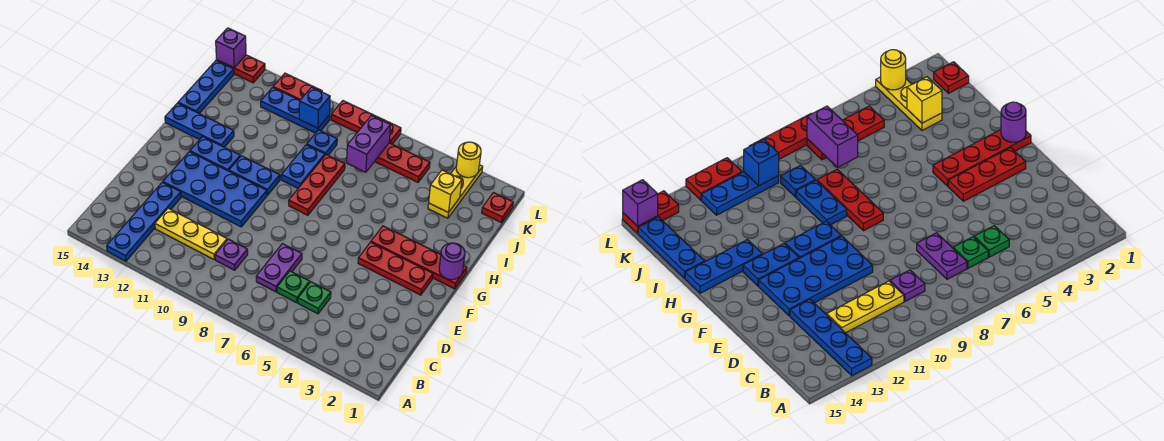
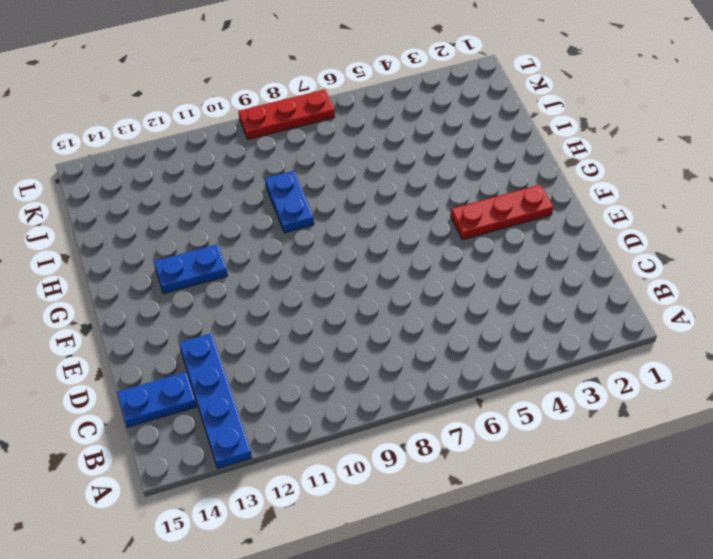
blue 1x2 plate [117,372,196,427] -> blue 1x2 plate moved to [229,156,280,195]
none -> green 1x1 plate [298,282,331,314]
none -> green 1x1 plate [277,271,310,303]
none -> purple 1x2 plate [256,244,302,292]

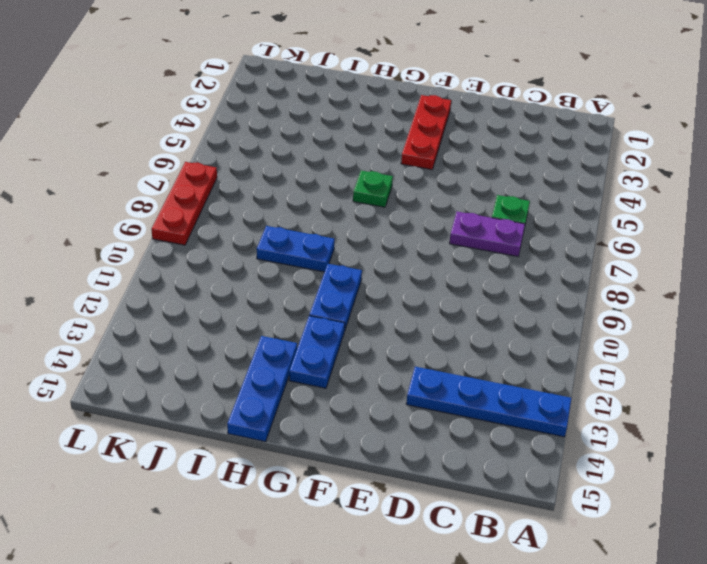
green 1x1 plate [353,171,393,207] -> green 1x1 plate moved to [298,282,331,314]
none -> purple 1x1 plate [215,239,248,270]
none -> yellow 1x3 plate [155,208,227,259]
none -> blue 2x4 plate [163,152,267,227]

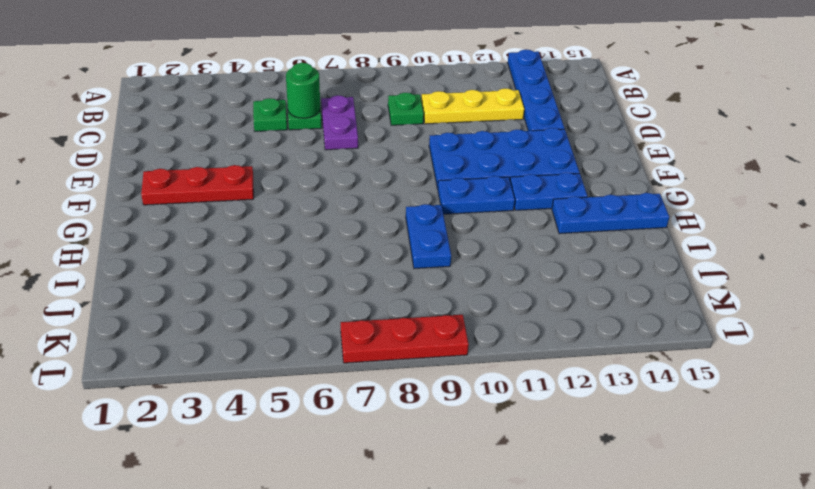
green 1x1 round brick [286,63,320,118] -> none
green 1x1 plate [388,93,424,125] -> purple 1x1 plate [215,239,248,270]
none -> red 1x4 plate [371,226,467,289]
none -> red 1x3 plate [289,155,345,215]
none -> blue 1x3 plate [178,60,234,114]

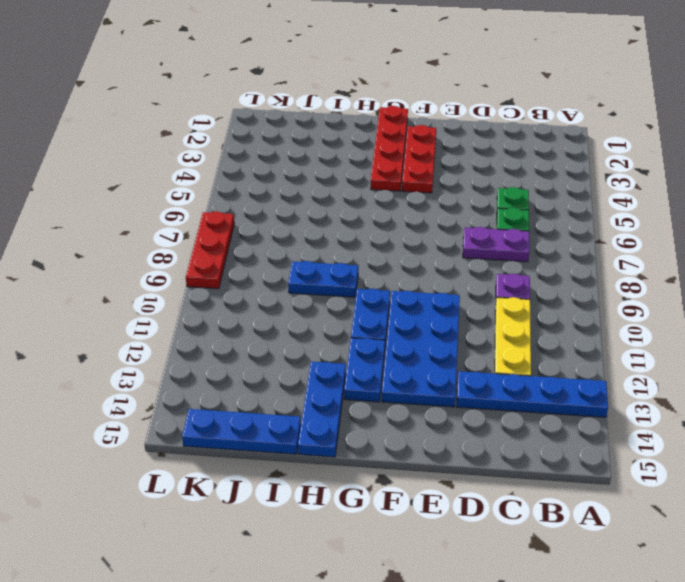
none -> red 1x3 plate [289,155,345,215]
none -> yellow 1x3 plate [428,165,483,218]
none -> blue 1x1 plate [307,130,337,155]

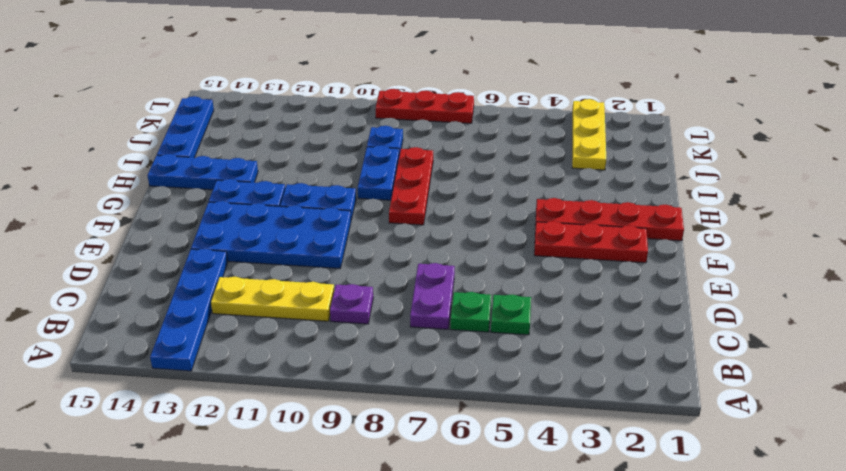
none -> red 1x1 plate [482,193,513,223]
none -> red 1x3 plate [375,143,430,182]
none -> blue 1x3 plate [261,87,330,133]

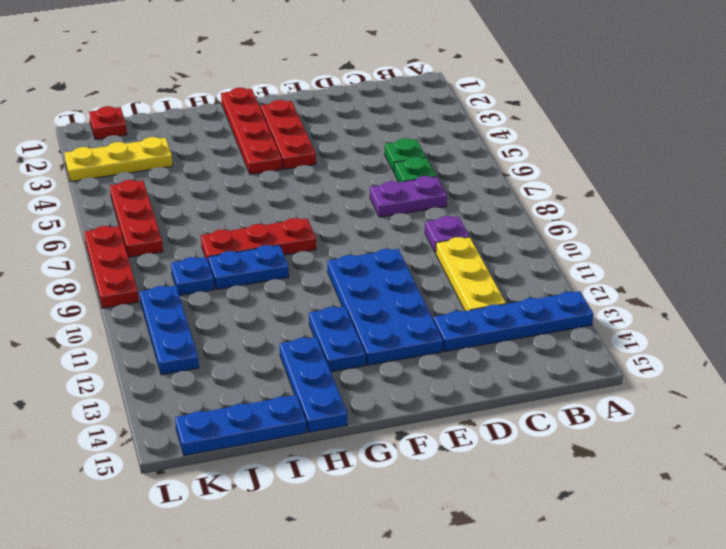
none -> blue 1x2 plate [229,156,280,195]
none -> red 1x2 plate [273,73,322,100]
none -> red 1x2 plate [217,55,265,83]

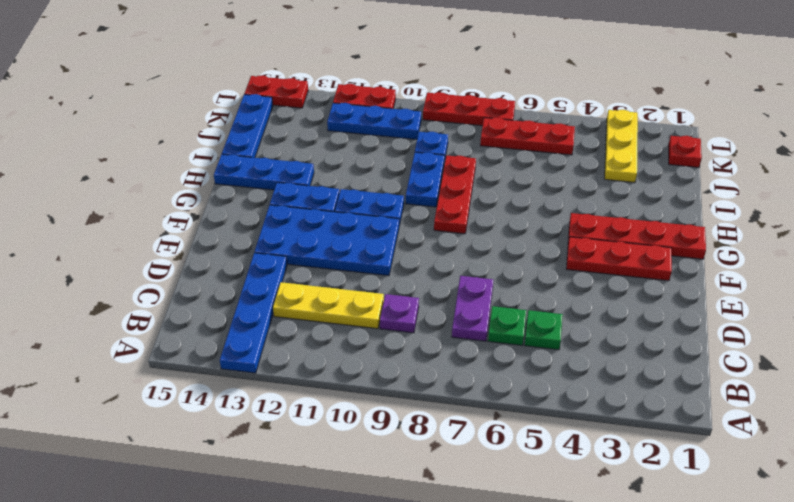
none -> purple 1x1 round brick [439,243,465,280]
none -> yellow 1x1 brick [429,170,462,213]
none -> purple 1x2 brick [347,115,391,172]

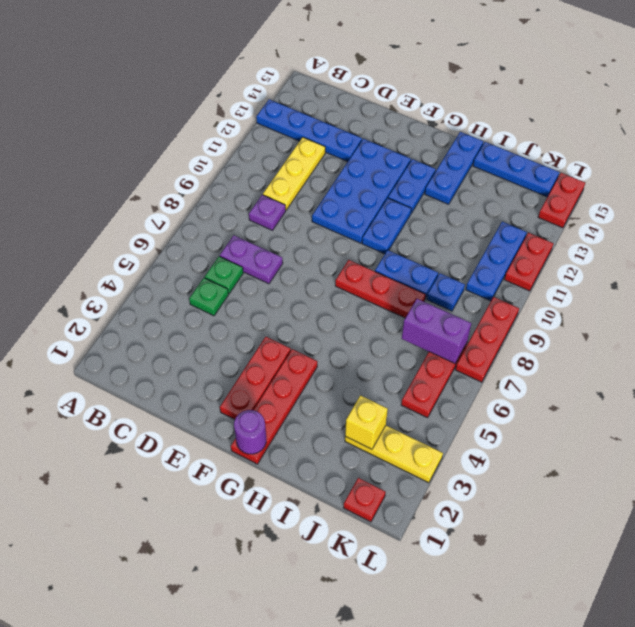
none -> blue 1x1 brick [299,87,330,128]
none -> yellow 1x1 round brick [456,142,481,178]
none -> purple 1x1 brick [216,28,246,68]

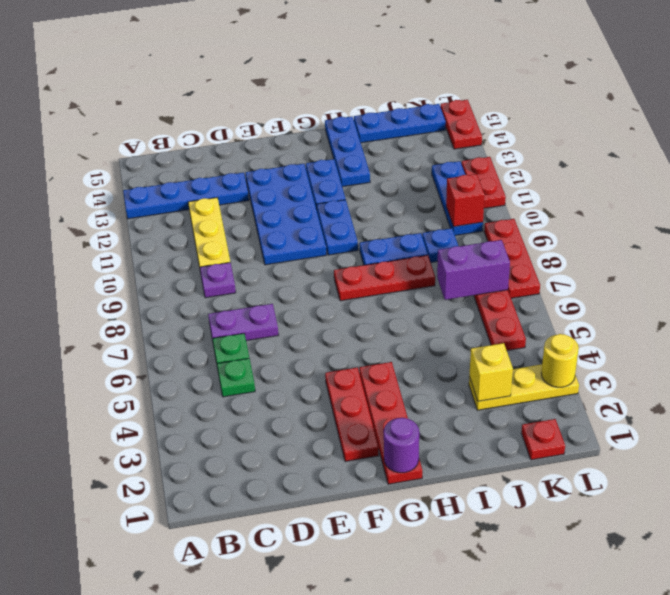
red 1x1 brick [446,174,485,227] -> blue 1x1 brick [299,87,330,128]
none -> purple 1x1 brick [216,28,246,68]

